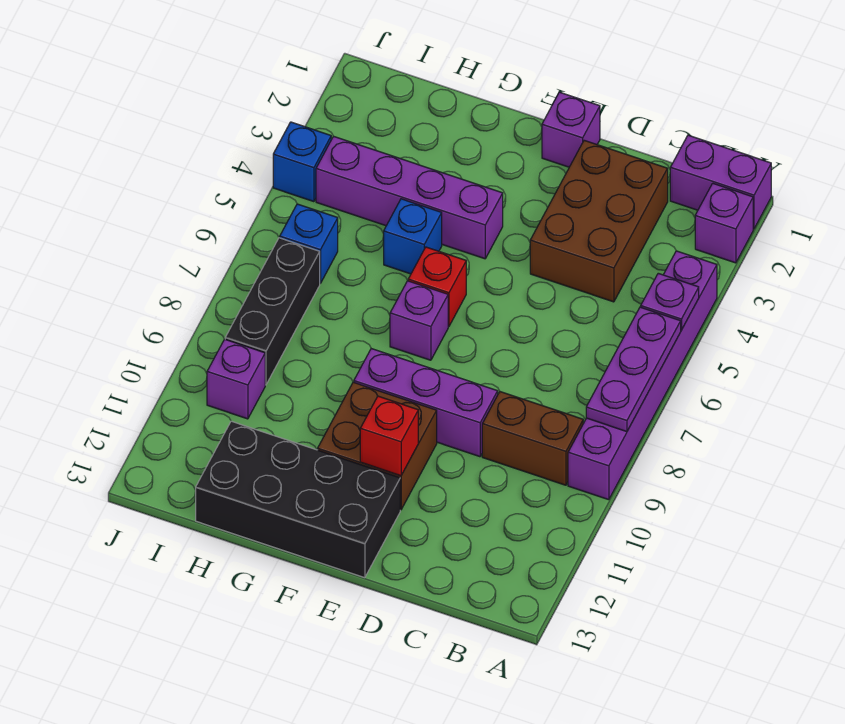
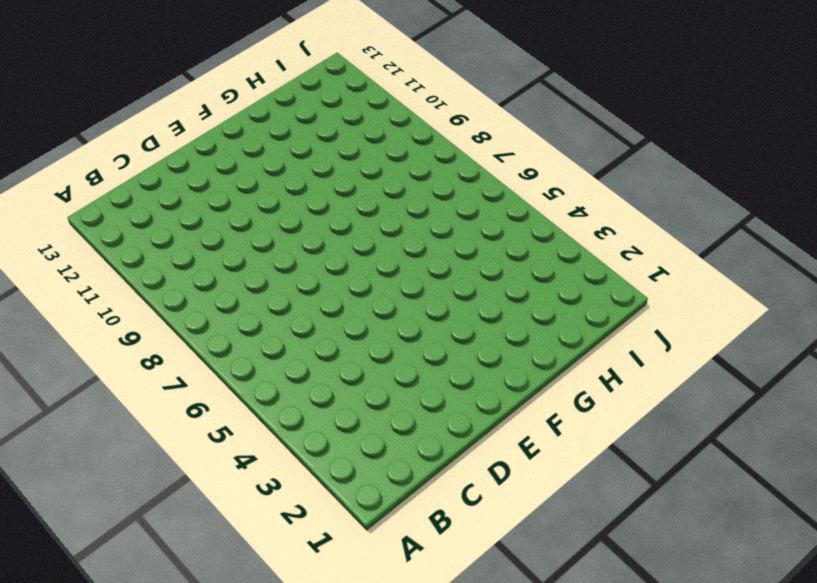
none -> purple 1x2 brick [670,135,771,229]
none -> purple 1x1 brick [695,183,753,263]
none -> purple 1x6 brick [568,251,717,500]

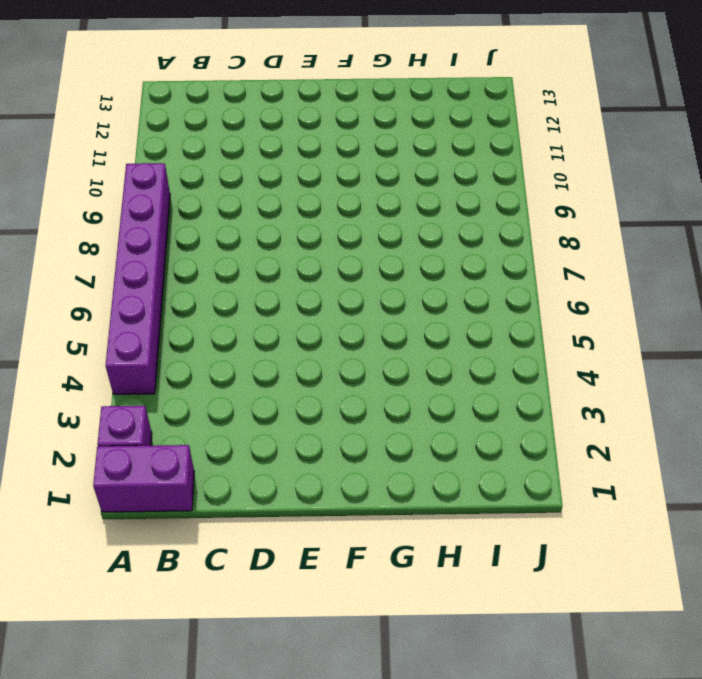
none -> brown 1x2 brick [482,392,583,485]
none -> brown 2x3 brick [530,140,668,302]
none -> purple 1x3 brick [354,349,498,457]

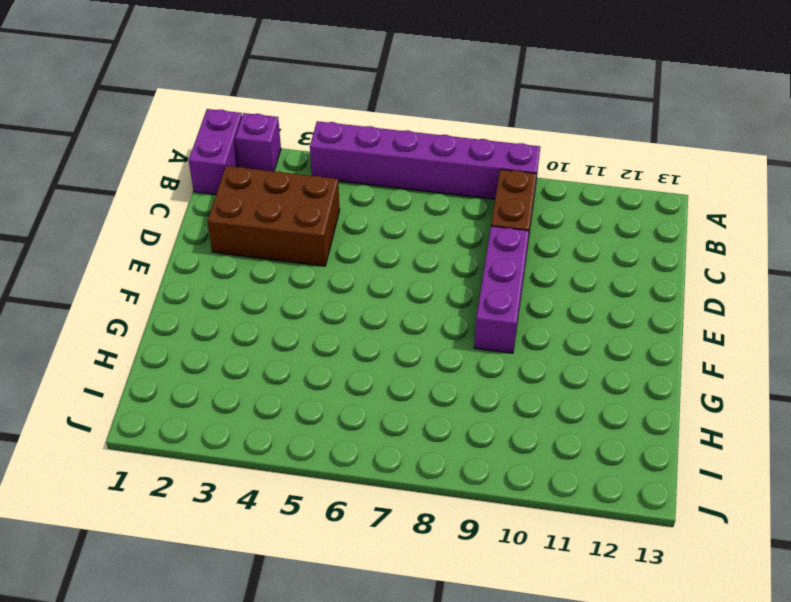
none -> purple 1x1 brick [542,92,600,167]
none -> brown 2x2 brick [318,382,437,510]
none -> black 2x4 brick [196,421,400,578]

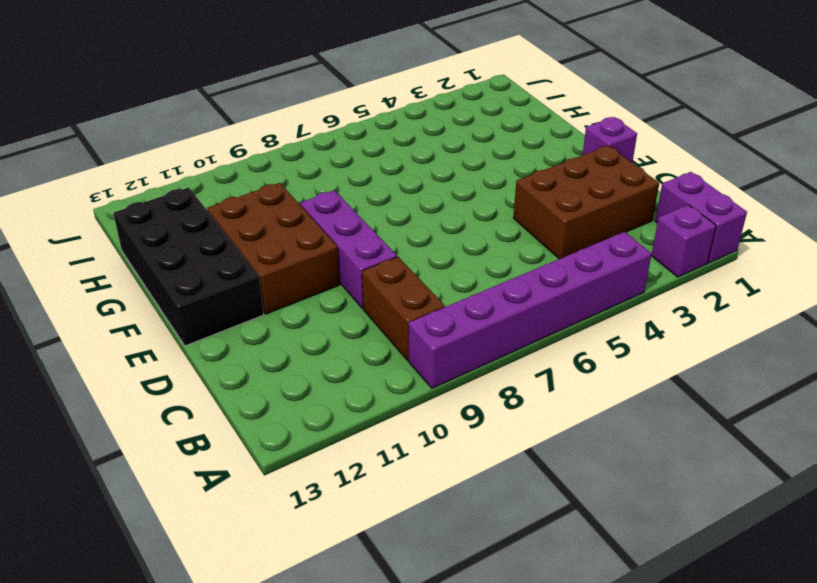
brown 2x3 brick [207,183,340,314] -> brown 2x2 brick [318,382,437,510]
none -> purple 1x4 brick [316,136,503,259]
none -> red 1x1 brick [408,247,466,326]
none -> purple 1x1 brick [390,281,448,360]

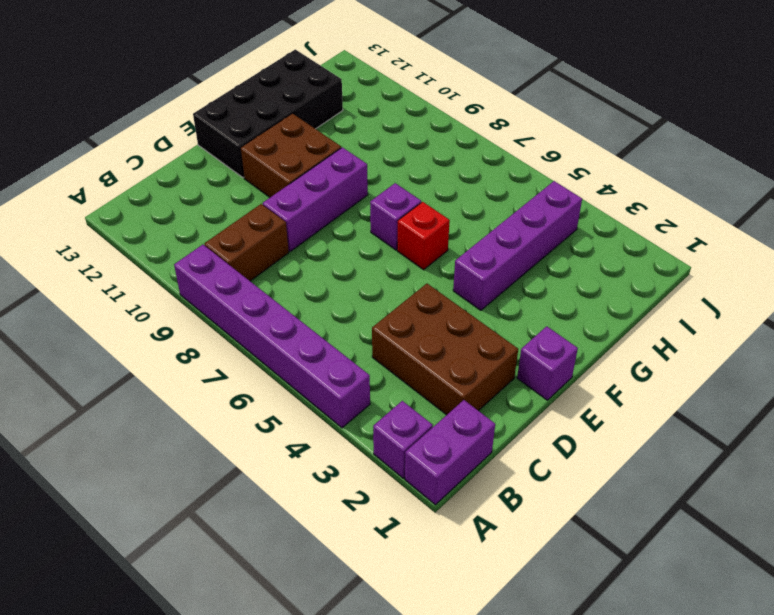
none -> blue 1x1 brick [384,199,442,274]
none -> blue 1x1 brick [280,204,338,283]
none -> black 1x3 brick [225,238,320,385]

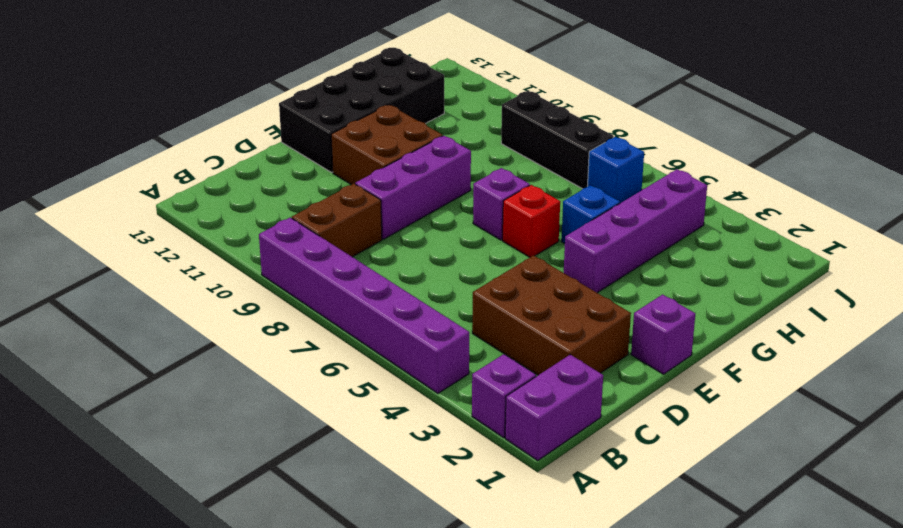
none -> purple 1x1 brick [207,339,265,419]
none -> blue 1x1 brick [273,122,331,202]
none -> purple 1x1 plate [641,273,699,330]

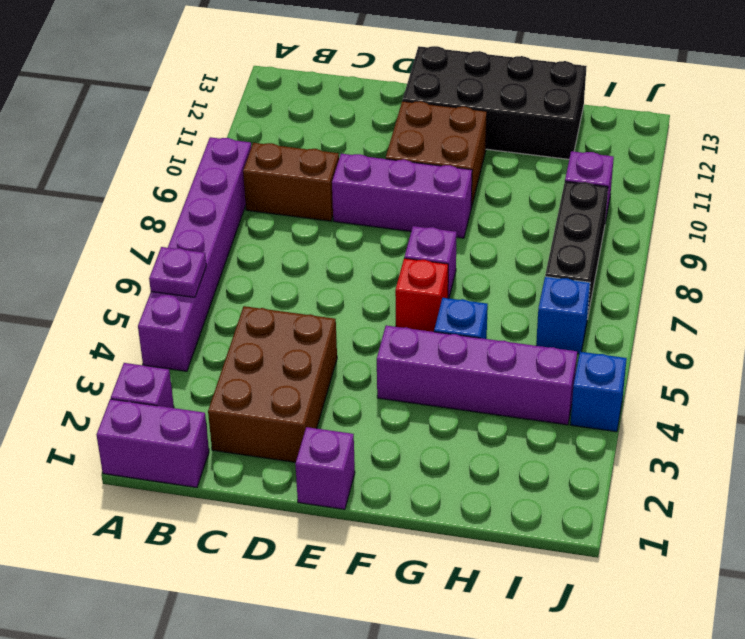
none -> purple 1x3 plate [586,307,681,432]
none -> red 1x1 brick [360,396,418,476]

